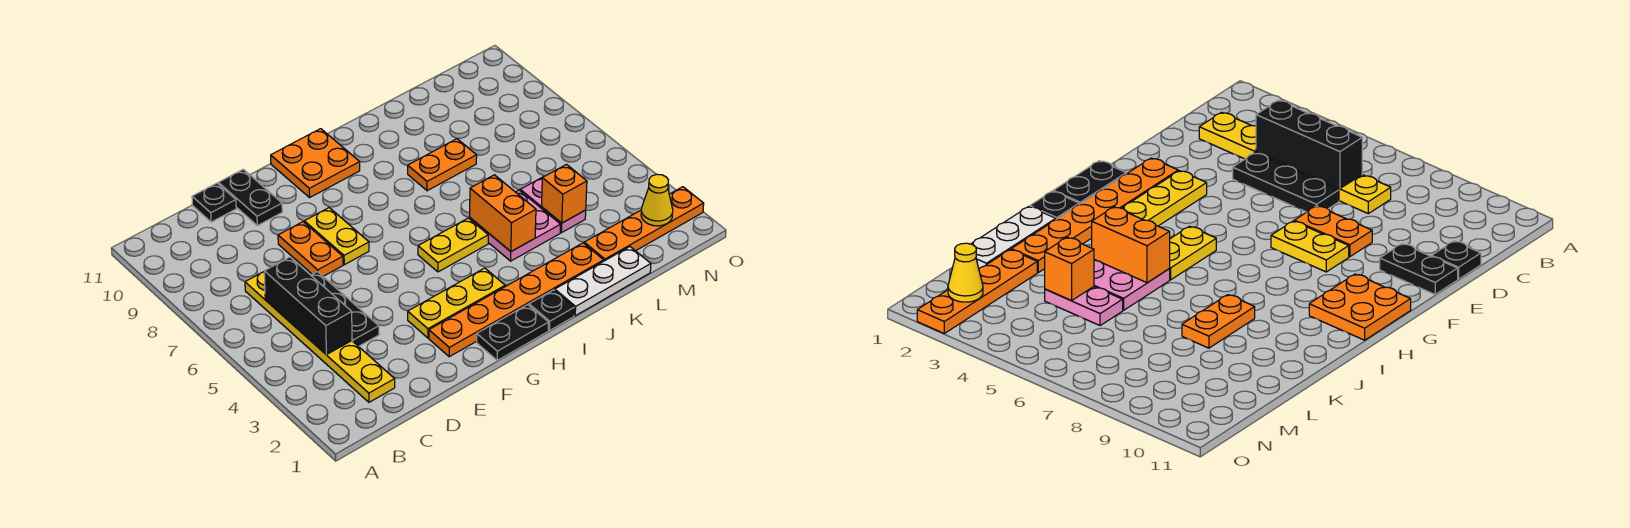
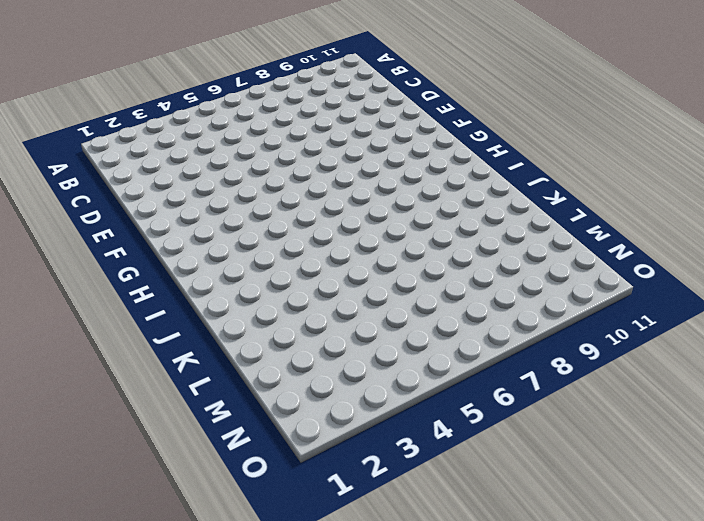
none -> yellow 1x6 plate [245,272,395,402]
none -> black 1x3 plate [311,272,379,346]
none -> black 1x1 plate [192,183,236,222]

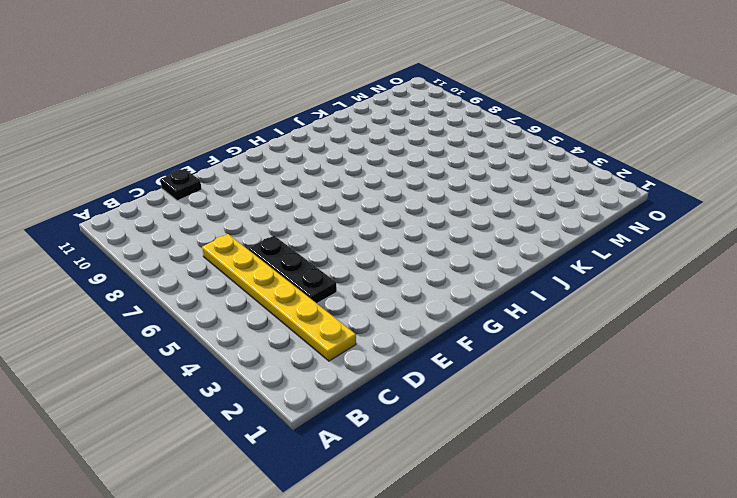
none -> orange 1x2 plate [278,222,343,276]
none -> black 1x2 plate [218,169,282,226]
none -> orange 1x6 plate [429,243,604,357]

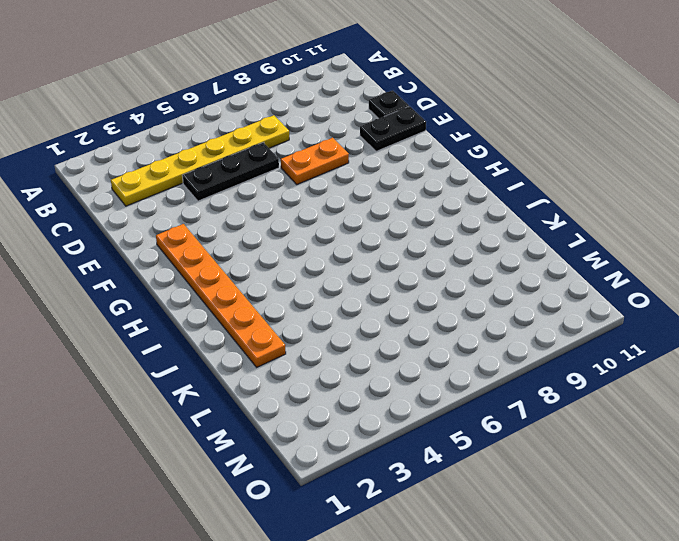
none -> yellow 1x3 plate [408,268,505,338]
none -> yellow 1x2 plate [304,208,369,265]
none -> black 1x2 plate [477,305,549,360]

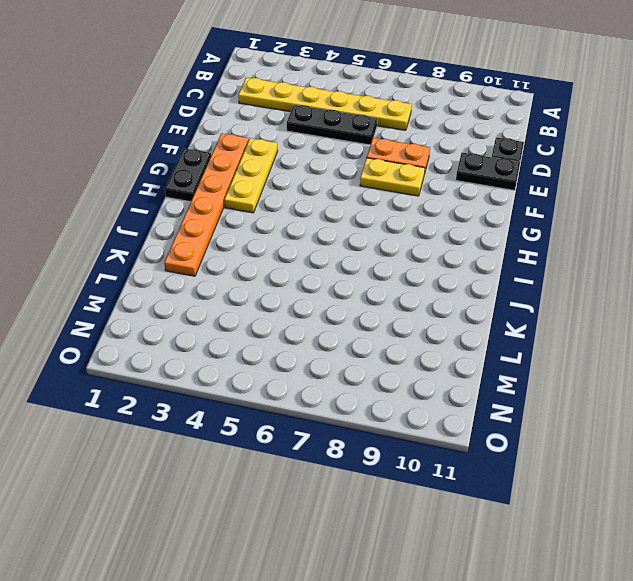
none -> orange 2x2 plate [271,129,360,197]
none -> yellow 1x2 plate [418,218,488,272]
none -> black 1x1 plate [529,290,574,331]

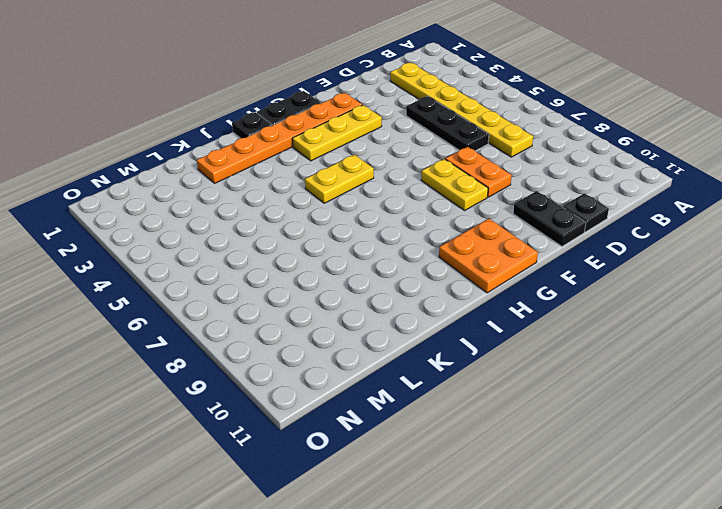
none -> white 1x3 plate [555,247,651,316]
none -> pink 2x2 plate [470,190,561,261]
none -> orange 1x2 plate [408,139,477,191]

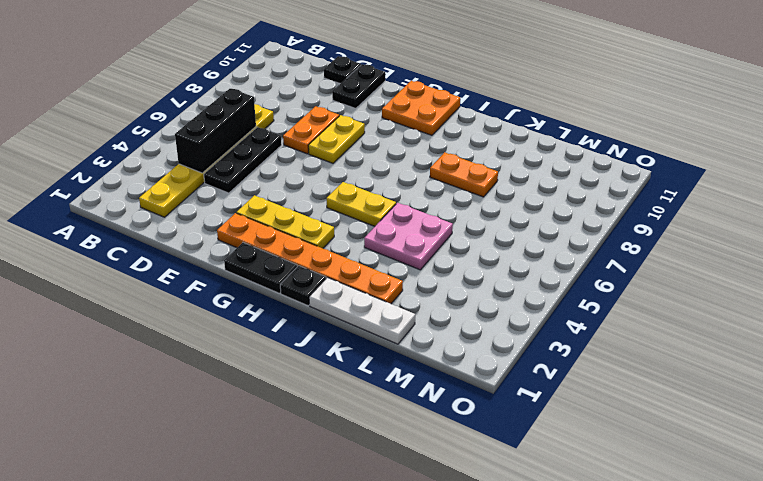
none -> orange 1x4 plate [584,187,704,261]
none -> pink 1x2 plate [520,177,586,233]
none -> orange 1x2 brick [470,175,536,251]

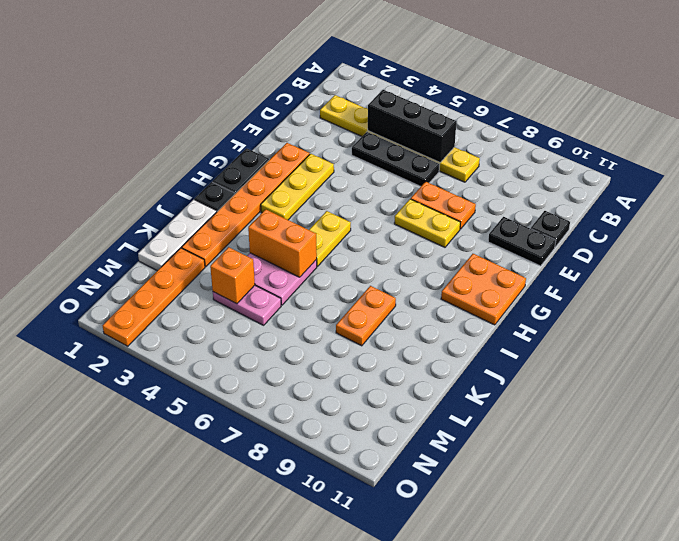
none -> yellow 1x1 cone [641,174,673,226]

